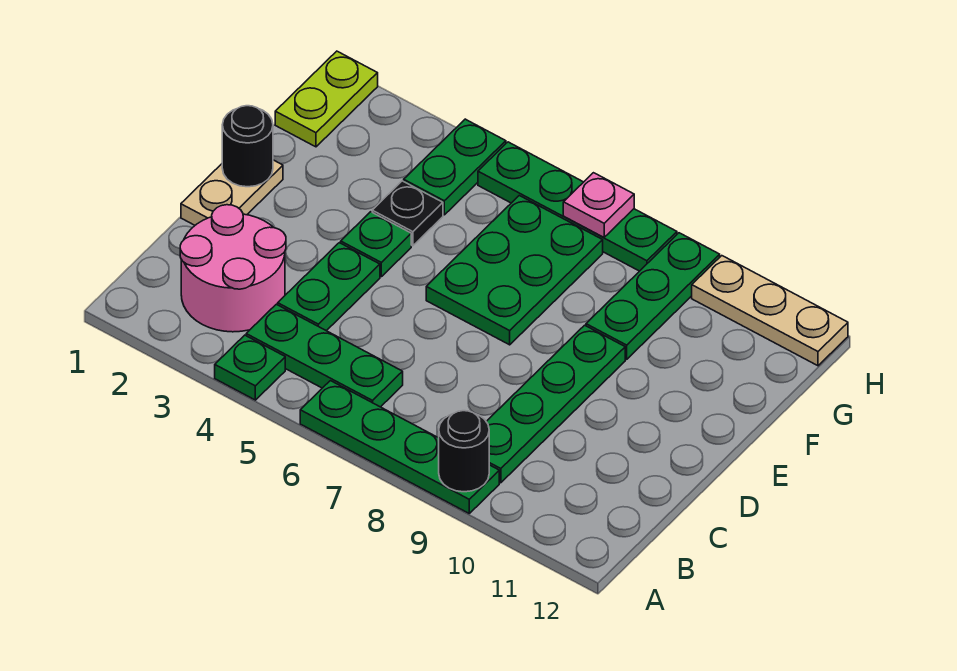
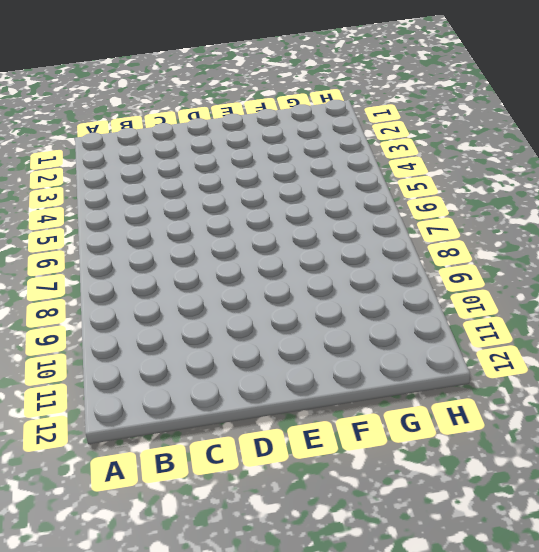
none -> green 1x1 plate [215,335,285,400]
none -> green 1x4 plate [300,381,499,513]
none -> pink 2x2 round brick [180,205,286,332]

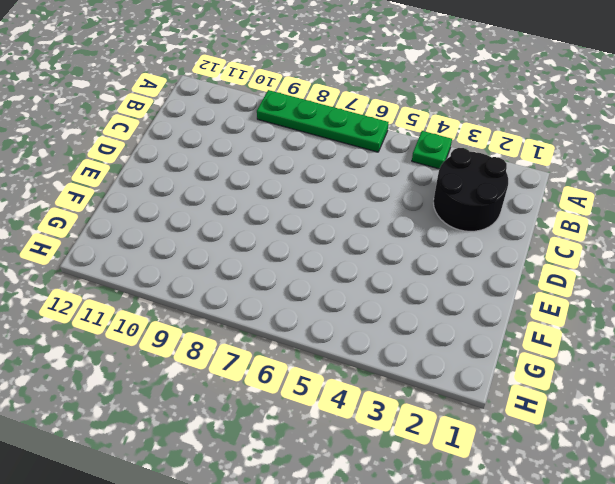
black 2x2 round brick [434,148,508,231] -> pink 2x2 round brick [180,205,286,332]
none -> green 1x3 plate [246,304,403,407]
none -> green 1x4 plate [486,325,625,483]
none -> green 1x2 plate [278,243,380,331]

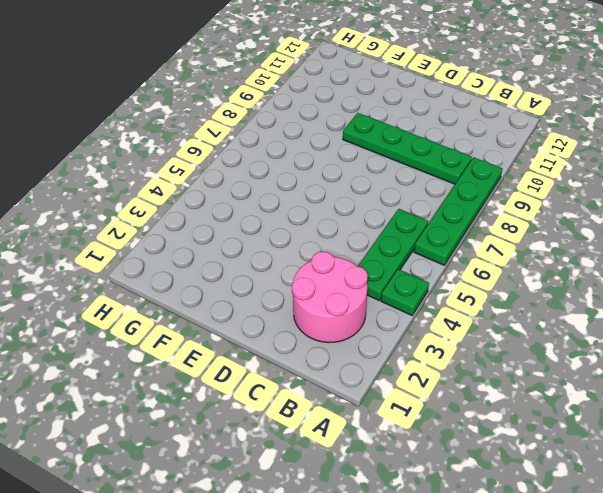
none -> green 1x2 plate [278,243,380,331]
none -> tan 1x2 plate [181,160,283,225]
none -> green 1x1 plate [341,212,411,277]

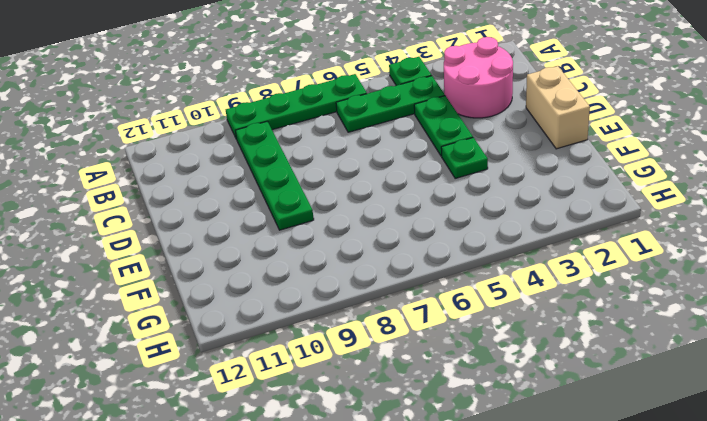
tan 1x2 brick [526,66,590,149] -> tan 1x2 plate [181,160,283,225]
none -> green 2x3 plate [426,196,603,345]
none -> black 1x1 plate [372,181,443,246]
none -> green 1x3 plate [586,233,720,359]

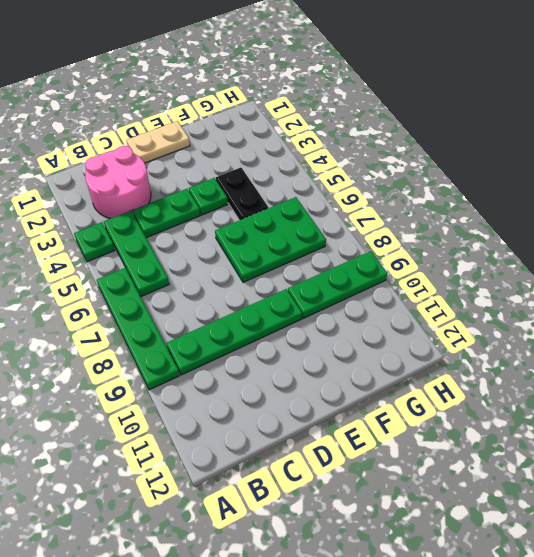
black 1x2 plate [216,168,268,220] -> black 1x1 plate [372,181,443,246]
none -> lime 1x2 plate [275,51,378,147]
none -> green 1x2 plate [404,119,506,215]
none -> green 1x4 plate [478,142,677,271]

